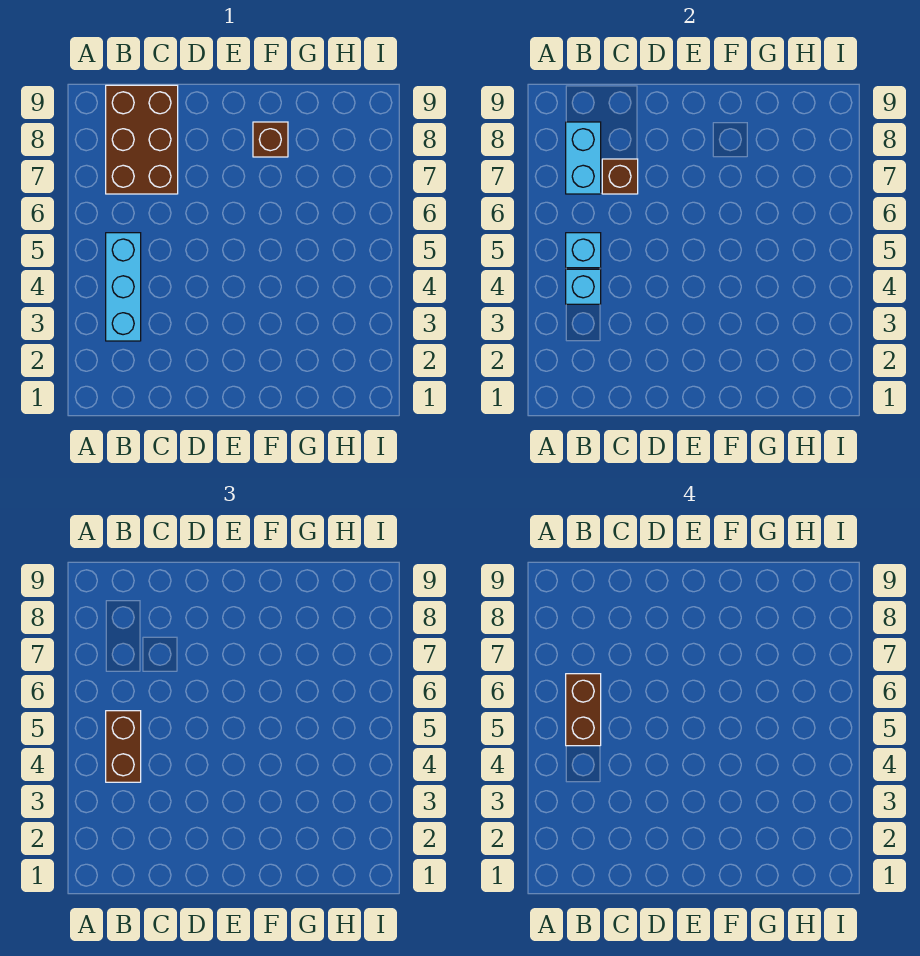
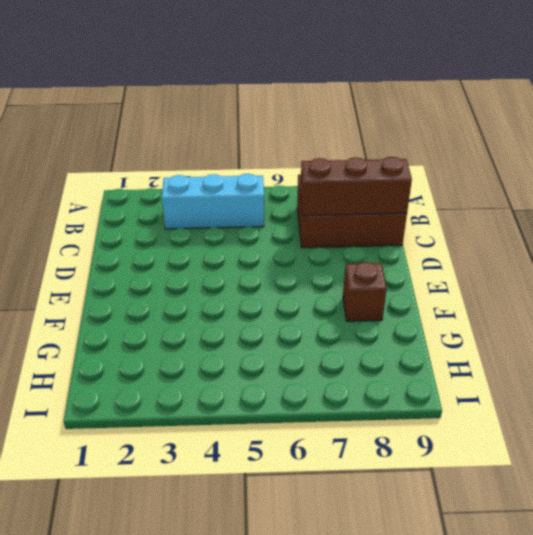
brown 1x3 brick [300,157,412,216] -> brown 1x1 brick [602,159,638,194]
none -> cyan 1x1 brick [566,269,601,304]
none -> cyan 1x1 brick [566,233,601,268]

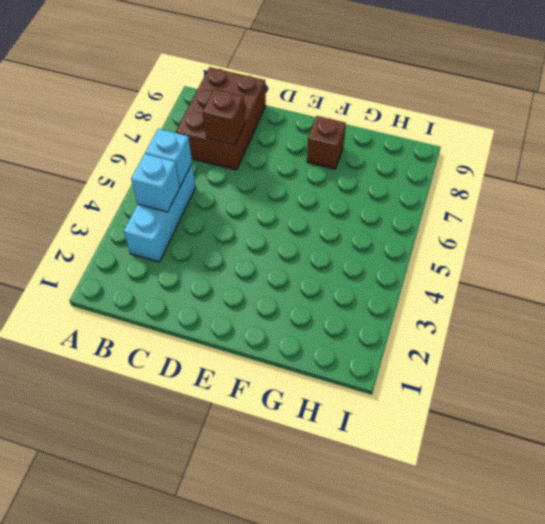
none -> cyan 1x2 brick [566,122,601,194]
none -> brown 1x2 brick [106,711,141,782]

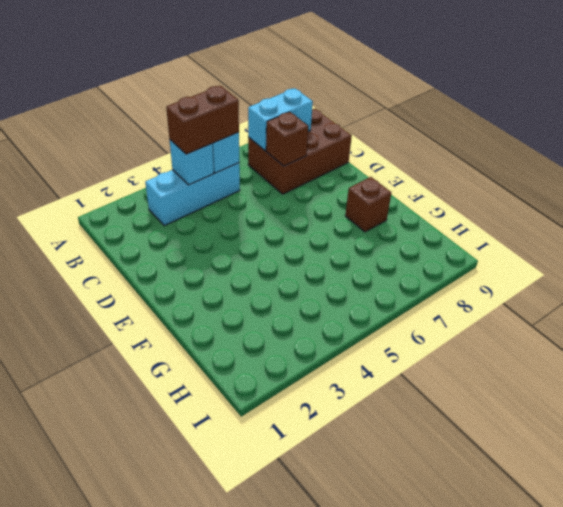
none -> brown 1x2 brick [566,674,601,746]

